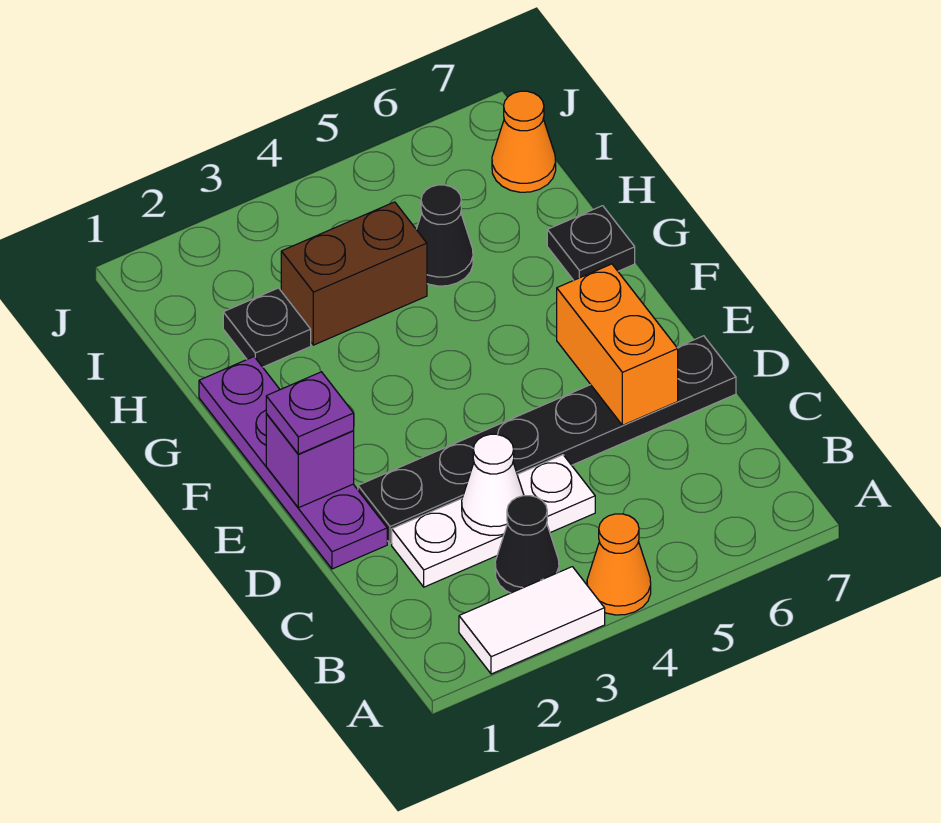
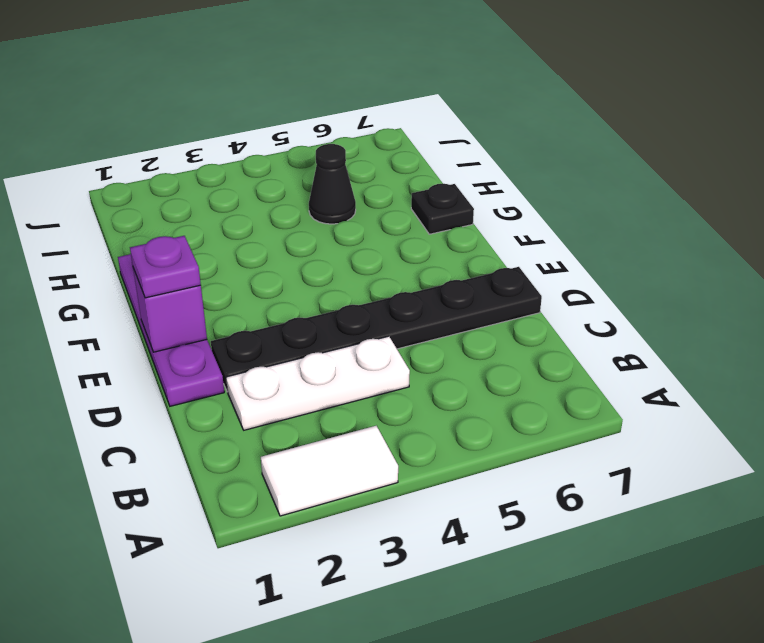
none -> orange 1x1 cone [587,514,651,615]
none -> black 1x1 cone [495,496,559,593]
none -> black 1x1 plate [223,288,311,367]

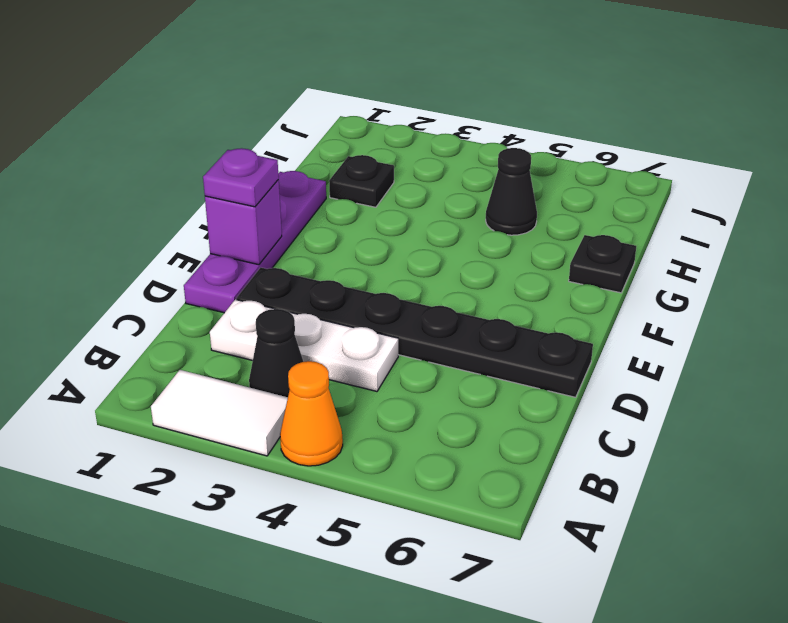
none -> brown 1x2 brick [281,202,427,345]
none -> orange 1x1 cone [492,91,556,192]
none -> white 1x1 cone [462,434,524,535]

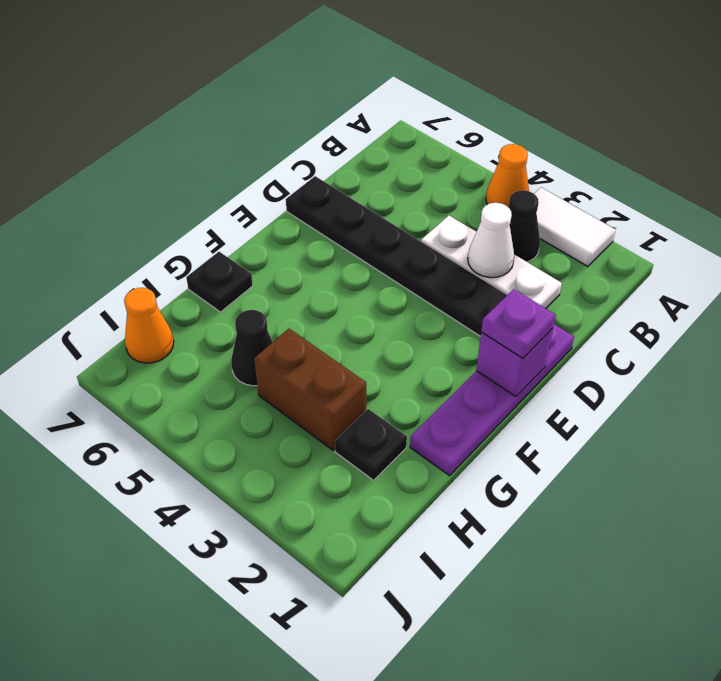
none -> orange 1x2 brick [557,264,678,425]

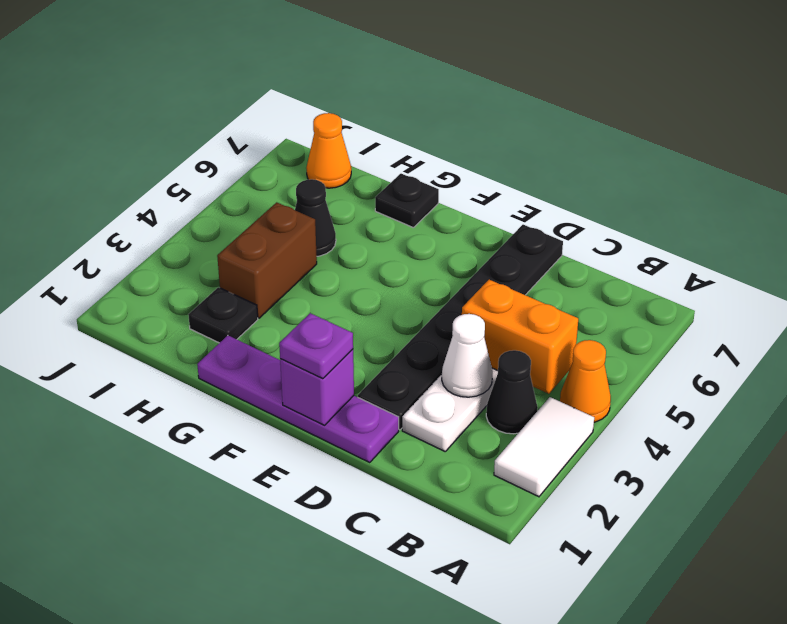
orange 1x2 brick [462,280,578,394] -> orange 1x2 brick moved to [557,264,678,425]

